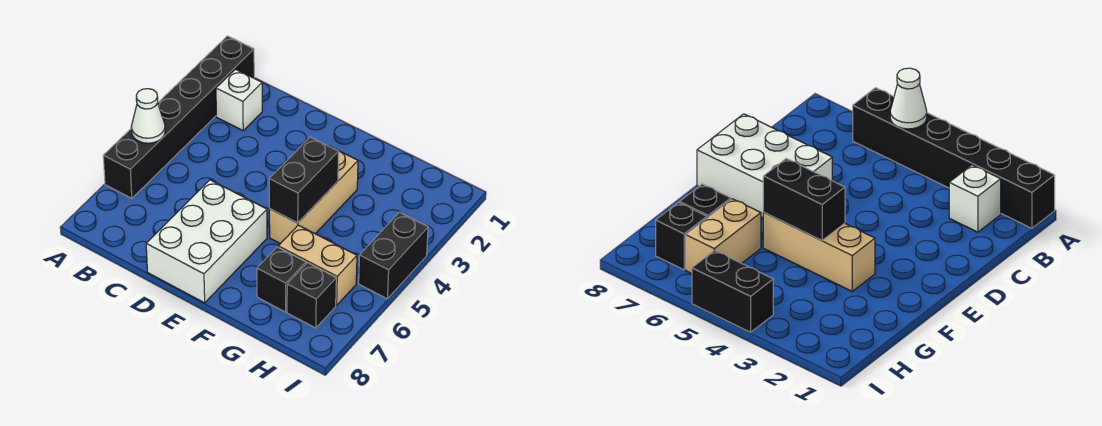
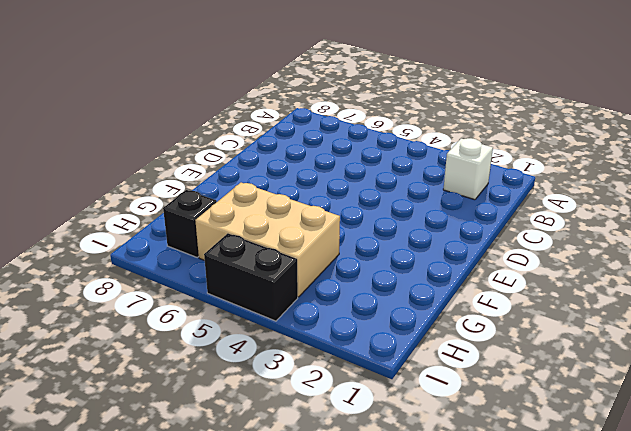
tan 2x3 brick [195,183,340,297] -> tan 1x2 brick [278,225,357,305]
none -> black 1x6 brick [103,36,254,198]
none -> white 2x3 brick [146,180,267,303]

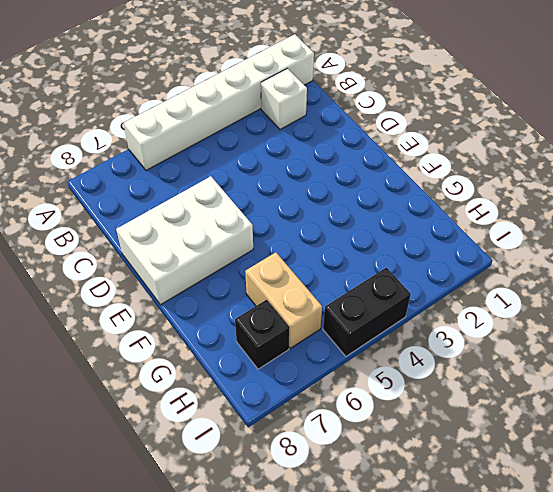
white 1x6 brick [124,34,314,170] -> black 1x6 brick [103,36,254,198]
none -> tan 1x3 brick [269,146,358,244]
none -> black 1x1 brick [257,247,306,312]

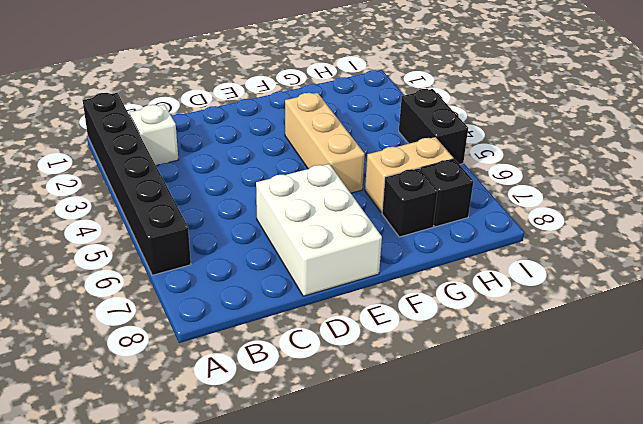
none -> white 1x1 cone [131,89,165,143]
none -> black 1x2 brick [269,137,339,223]

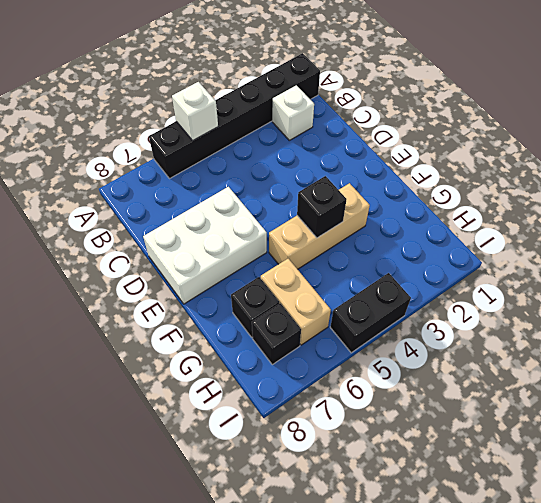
white 1x1 brick [172,82,218,140] -> white 1x1 cone [131,89,165,143]
black 1x1 brick [297,176,347,238] -> black 1x2 brick [269,137,339,223]

